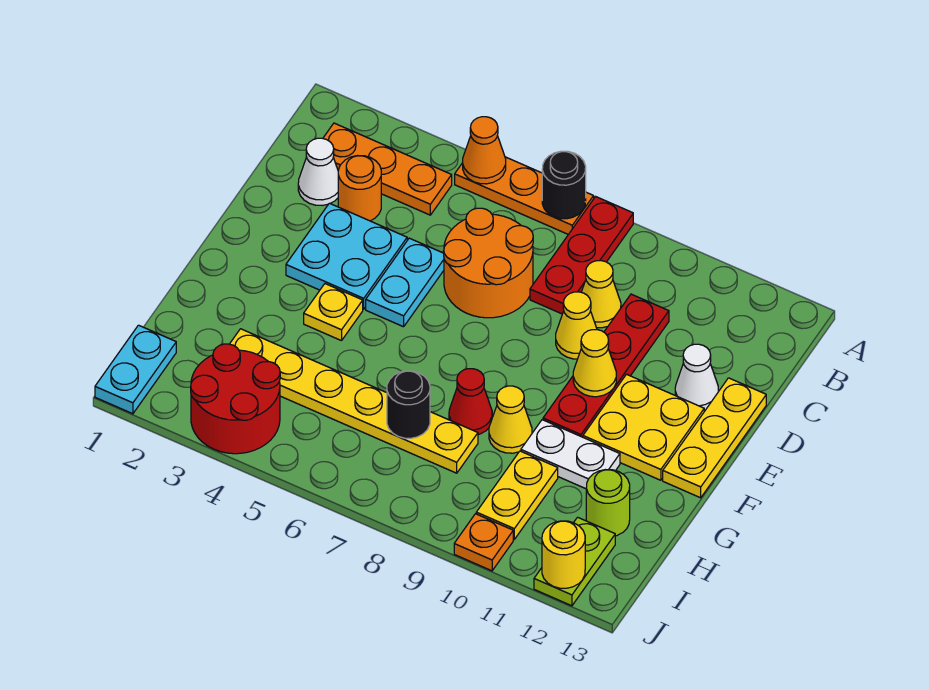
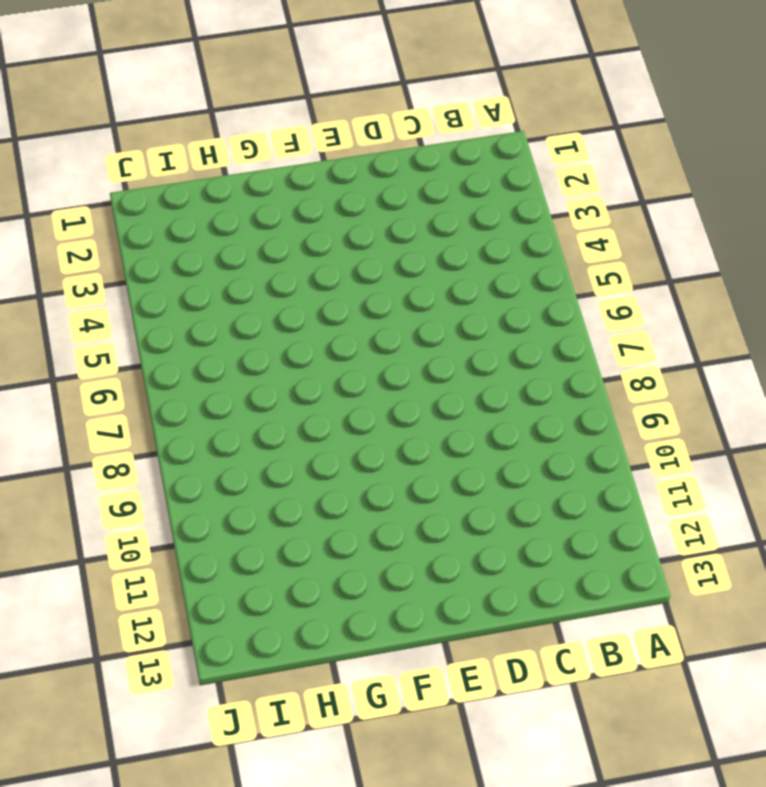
none -> orange 1x3 plate [455,157,594,234]
none -> red 1x3 plate [530,197,633,314]
none -> orange 1x3 plate [323,123,452,215]
none -> white 1x1 cone [298,138,338,205]

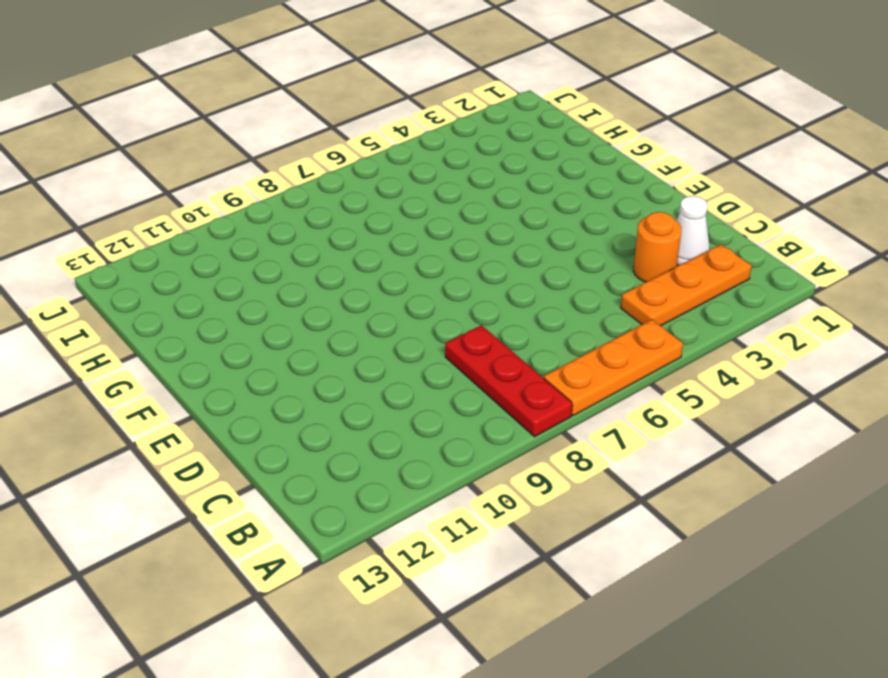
none -> orange 2x2 round brick [444,208,533,318]
none -> yellow 1x1 cone [581,261,621,328]
none -> red 1x4 plate [543,294,669,437]
none -> cyan 2x2 plate [286,203,407,309]

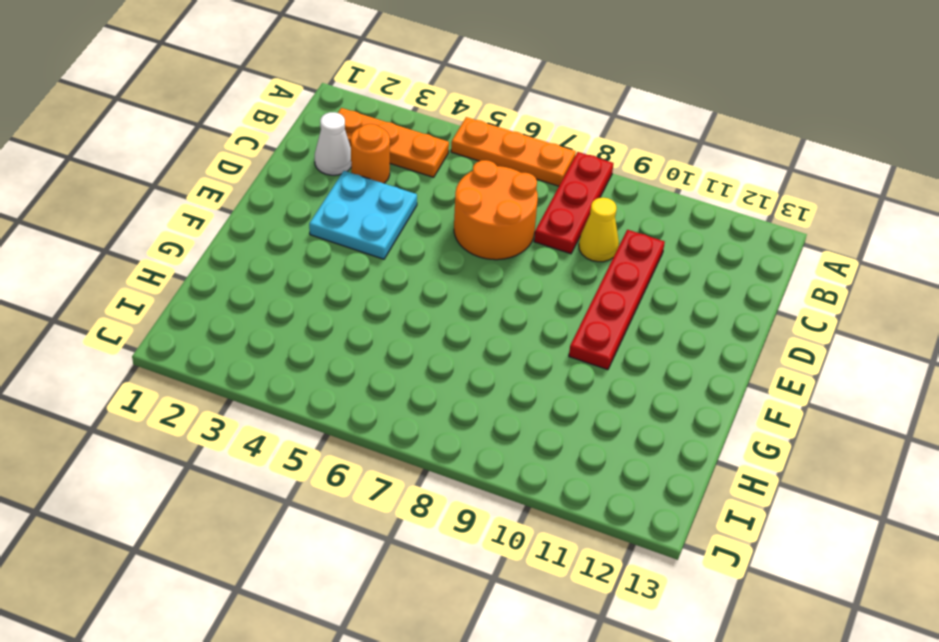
none -> cyan 1x2 plate [366,238,444,327]
none -> yellow 1x1 cone [556,292,597,359]
none -> white 1x1 cone [675,344,718,410]
none -> yellow 1x3 plate [663,378,766,498]

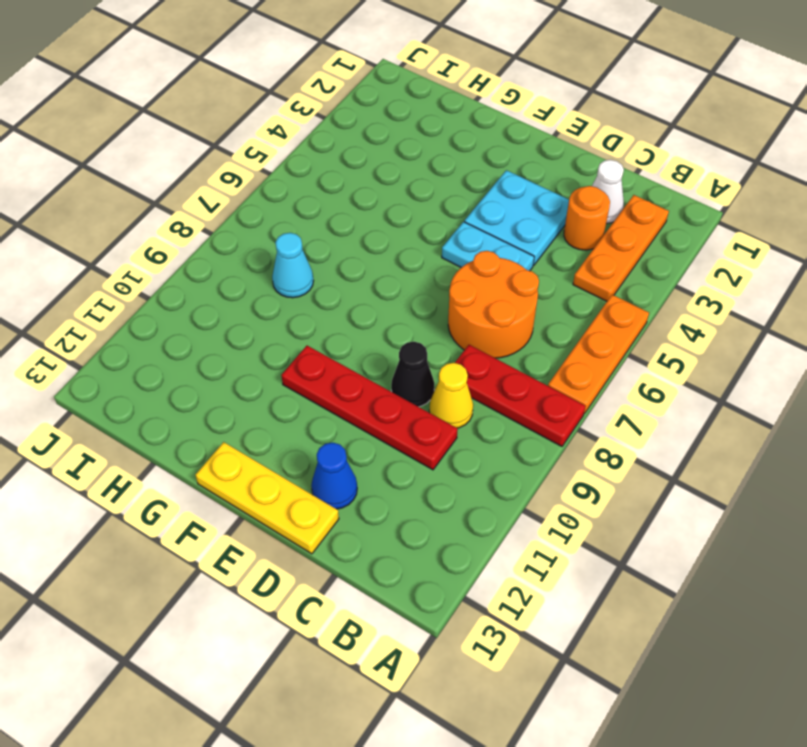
black 1x1 cone [391,342,435,407] -> yellow 1x1 cone [556,292,597,359]
blue 1x1 cone [311,443,357,509] -> white 1x1 cone [675,344,718,410]
cyan 1x1 cone [272,233,314,298] -> yellow 1x6 plate [230,329,478,473]
none -> yellow 2x2 plate [583,374,704,480]
none -> yellow 1x1 plate [304,284,363,341]
none -> red 1x1 cone [449,369,492,435]
none -> yellow 1x1 cone [489,386,532,453]

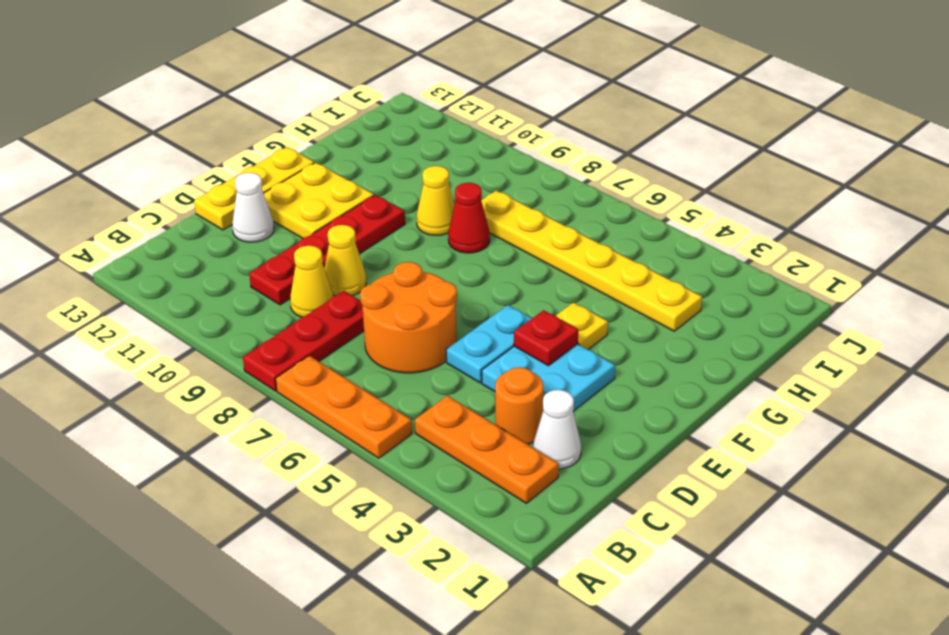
red 1x1 plate [514,310,578,366] -> none
none -> white 1x2 plate [521,420,620,489]
none -> yellow 1x2 plate [476,451,558,539]
none -> lime 1x1 round brick [586,470,630,536]
none -> cyan 1x2 plate [95,325,176,414]

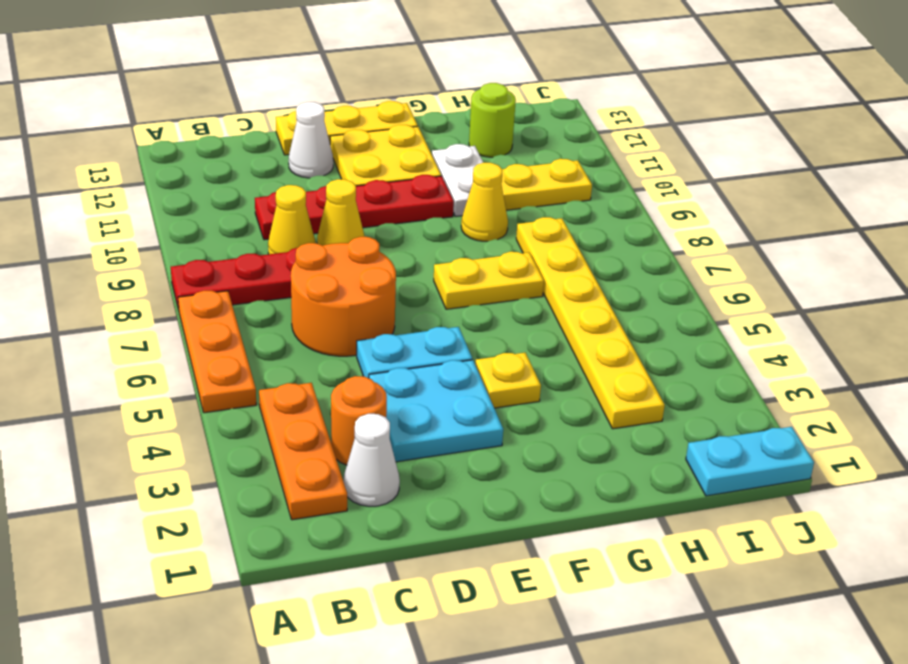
yellow 1x2 plate [434,252,544,309] -> none
none -> red 1x1 cone [449,369,492,435]
none -> red 2x2 round brick [191,344,280,454]
none -> lime 1x2 plate [534,517,615,606]
none -> orange 1x1 plate [454,514,513,571]

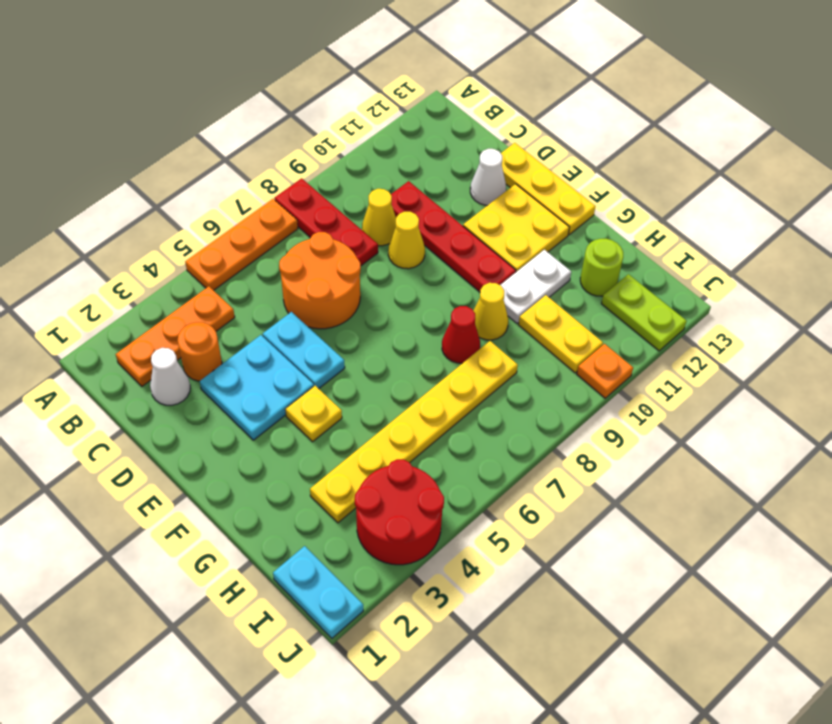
none -> orange 1x1 cone [463,117,506,184]
none -> black 1x1 round brick [542,151,586,219]
none -> yellow 1x1 cone [573,330,616,397]
none -> black 1x1 round brick [387,371,430,438]

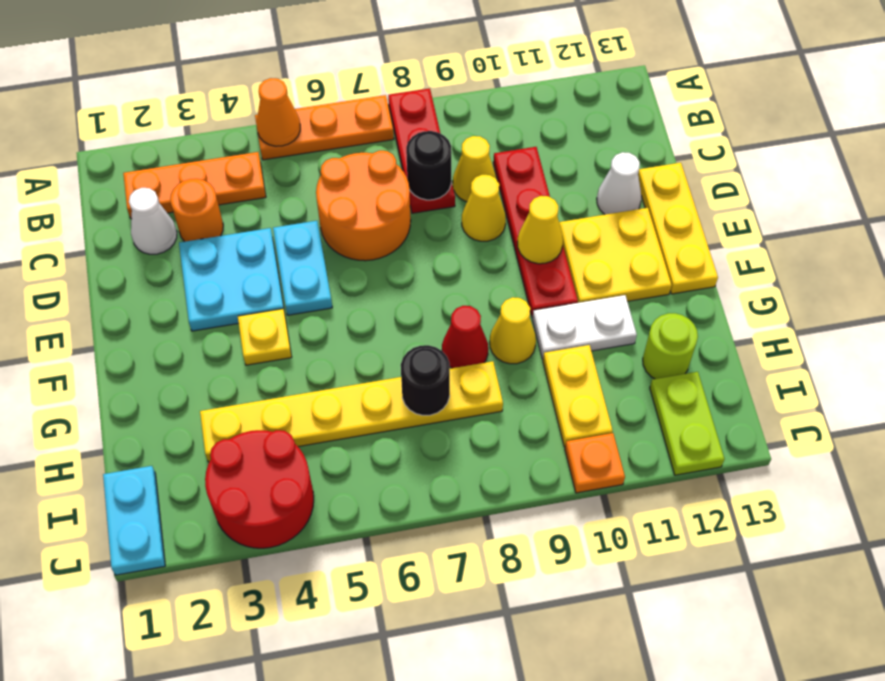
black 1x1 round brick [406,131,452,200] -> black 1x1 round brick moved to [542,151,586,219]
none -> yellow 1x1 round brick [542,521,585,588]

